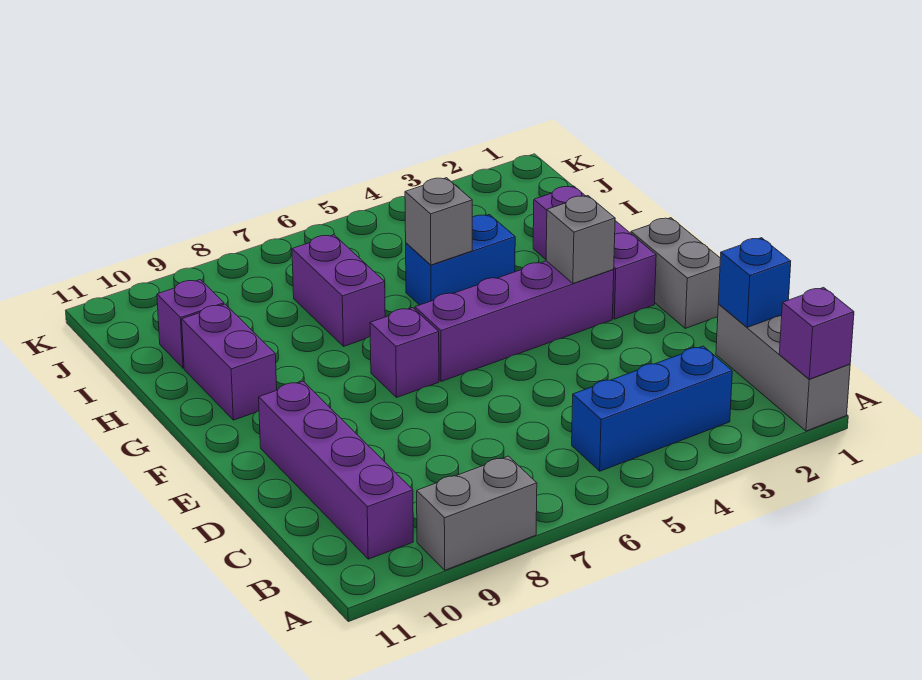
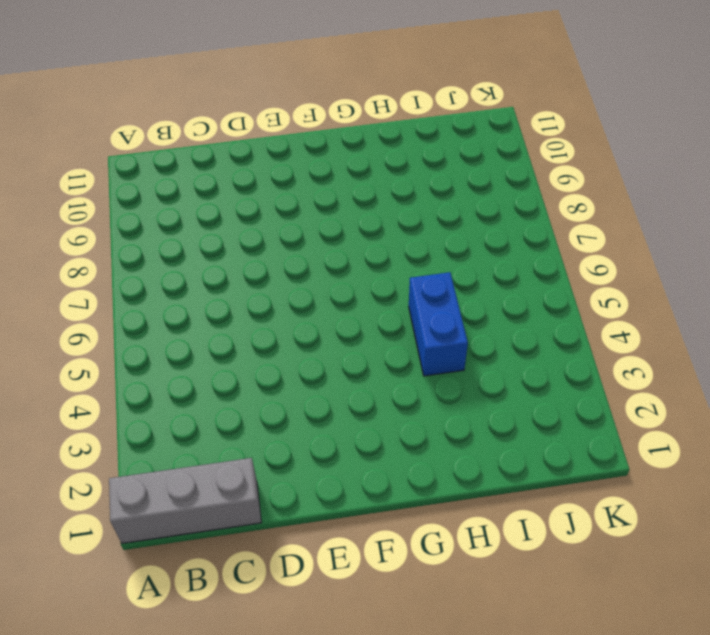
none -> grey 1x2 brick [417,456,537,570]
none -> blue 1x3 brick [572,346,732,471]
none -> purple 1x4 brick [259,381,413,559]

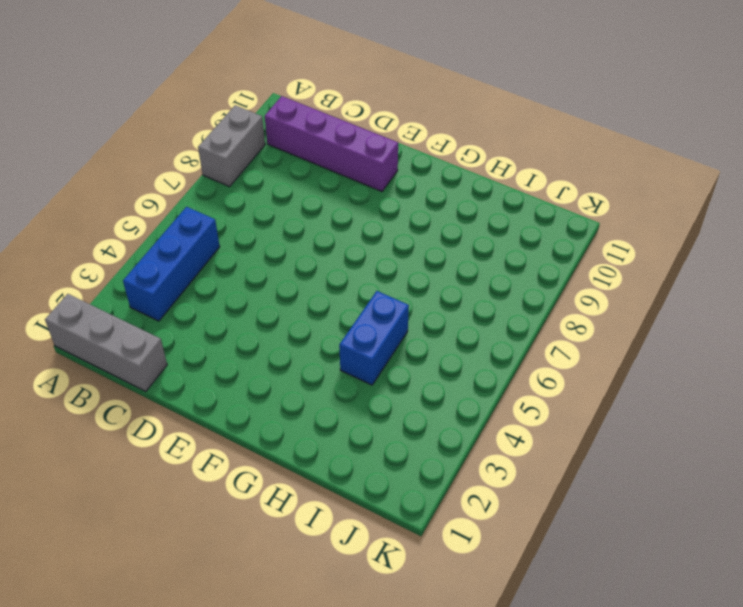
none -> grey 1x2 brick [631,218,721,328]
none -> purple 1x3 brick [533,186,656,319]
none -> purple 1x4 brick [415,261,614,381]

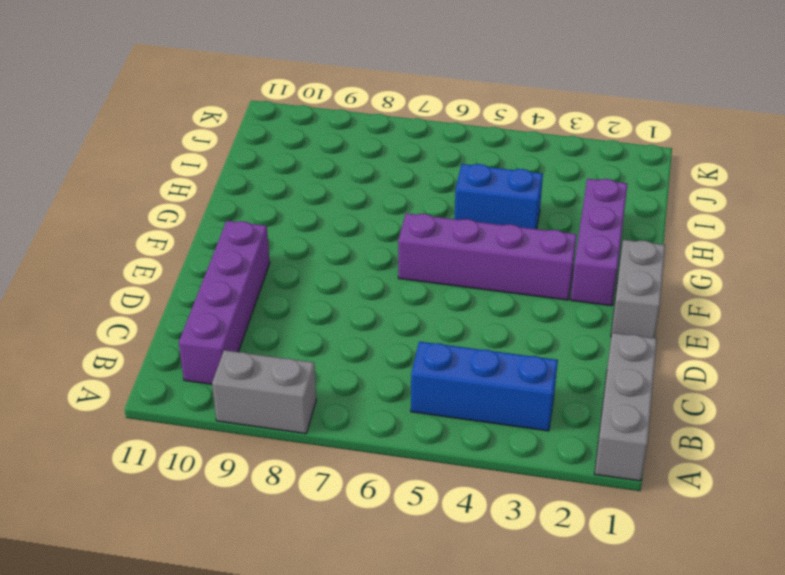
none -> purple 1x1 brick [370,308,439,398]
none -> purple 1x2 brick [182,304,277,420]
none -> purple 1x2 brick [292,235,385,347]

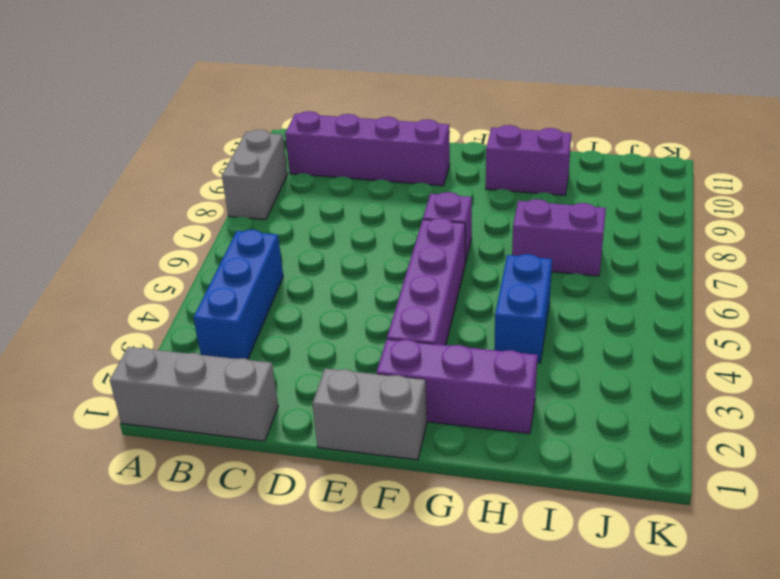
none -> purple 1x1 brick [157,280,224,368]
none -> purple 1x1 brick [779,287,854,379]
none -> blue 1x1 brick [718,238,791,327]

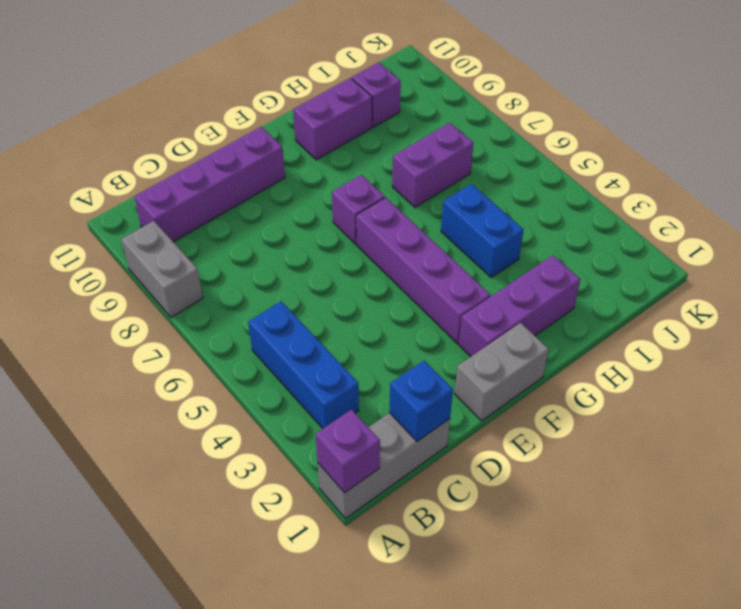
none -> grey 1x1 brick [546,196,615,283]
none -> grey 1x1 brick [405,178,472,265]

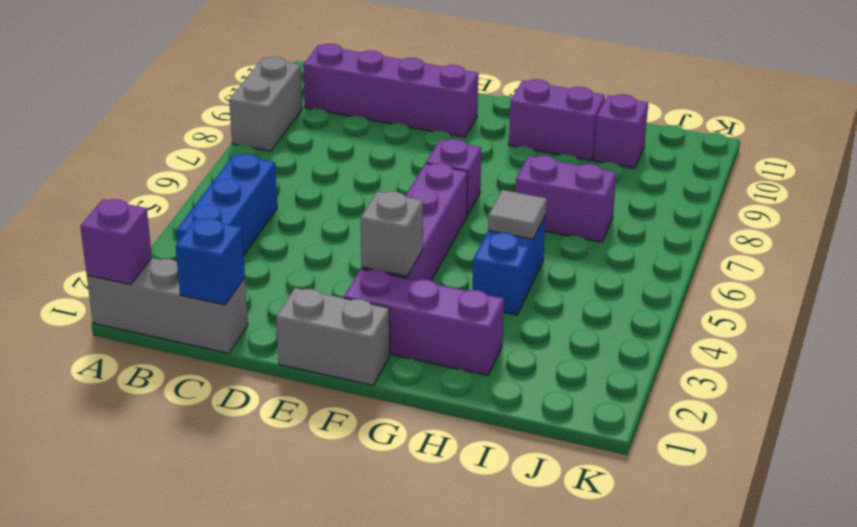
grey 1x1 tile [488,190,547,239] -> grey 1x1 brick [405,178,472,265]

